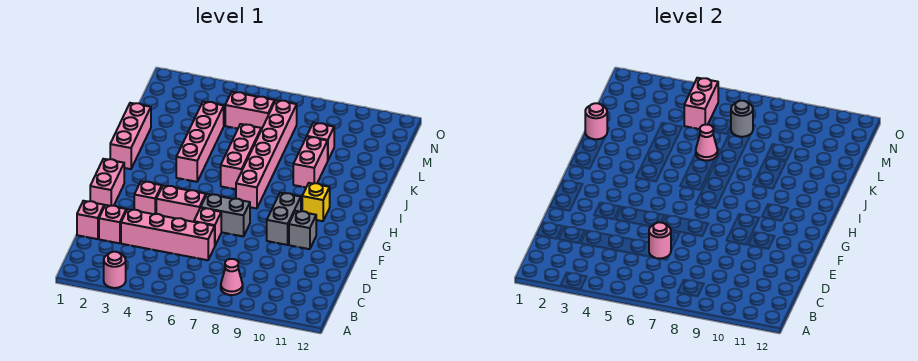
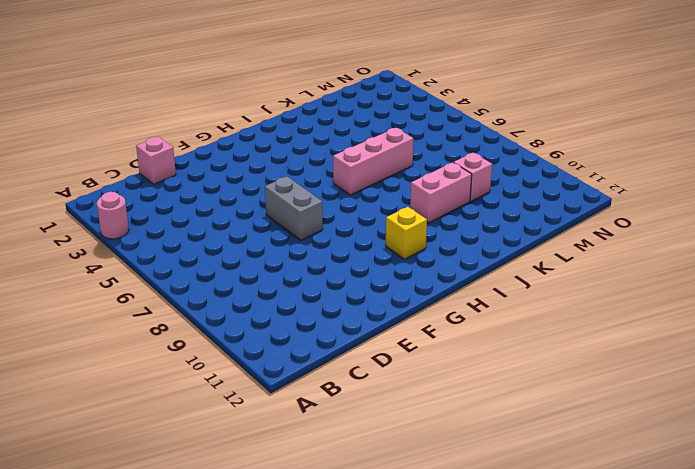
none -> pink 1x1 cone [221,259,243,295]
none -> pink 1x1 brick [99,205,126,243]
none -> pink 1x4 brick [121,209,215,260]

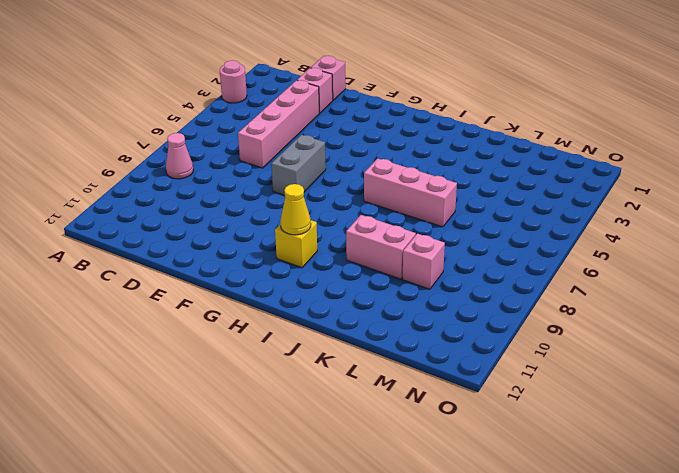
yellow 1x1 cone [280,184,311,235] -> none
none -> pink 1x1 brick [194,208,221,245]
none -> pink 1x2 brick [90,159,124,206]
none -> pink 1x1 brick [134,181,162,214]

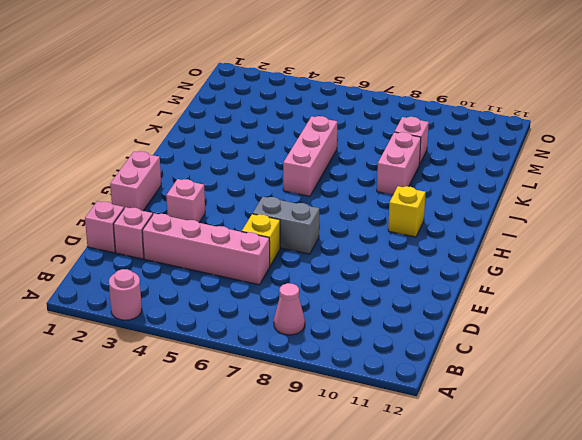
yellow 1x1 brick [242,214,280,266] -> pink 1x1 brick [194,208,221,245]
none -> pink 1x2 brick [156,186,206,222]
none -> grey 1x2 brick [267,193,301,245]
none -> grey 1x1 brick [289,211,316,249]

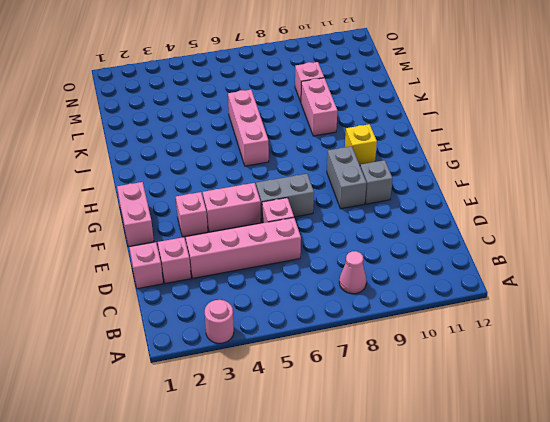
none -> pink 1x6 brick [236,100,297,209]
none -> pink 1x3 brick [110,103,151,169]
none -> pink 1x4 brick [176,102,224,182]

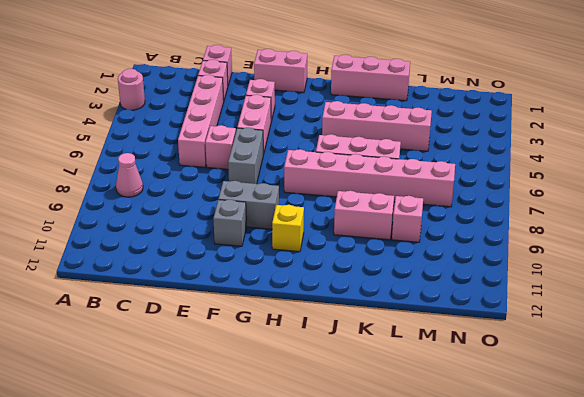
none -> pink 1x2 brick [225,92,275,130]
none -> pink 1x1 round brick [649,222,671,259]
none -> pink 1x1 round brick [585,103,607,139]

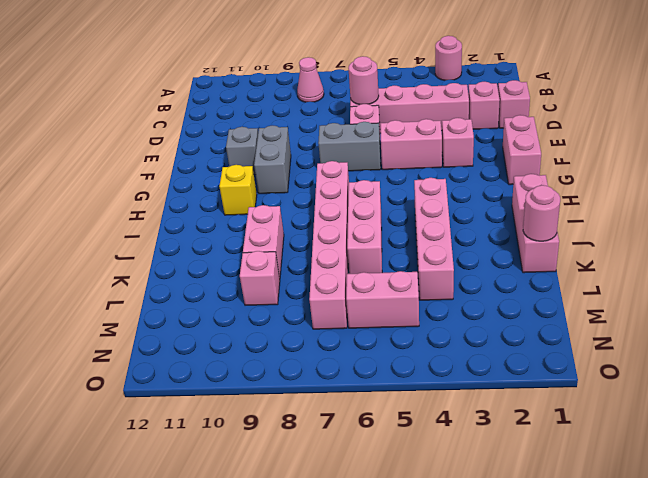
none -> pink 1x1 cone [696,125,718,160]
none -> pink 1x2 brick [684,78,718,129]
none -> grey 1x1 round brick [731,101,753,137]

